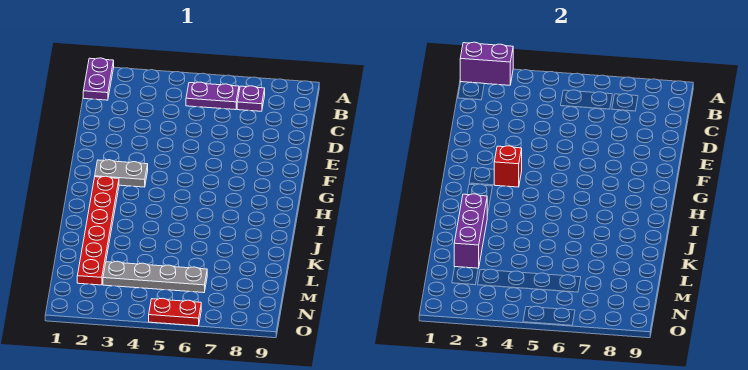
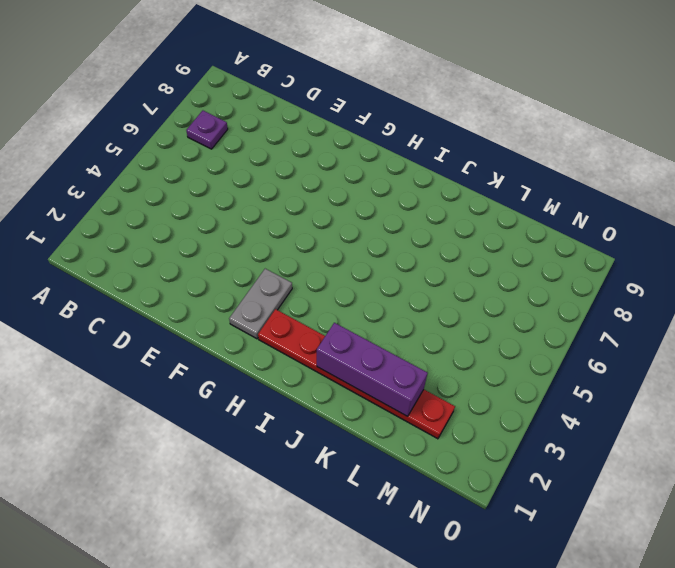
none -> purple 1x2 plate [83,58,114,100]
none -> purple 1x2 plate [186,82,239,110]

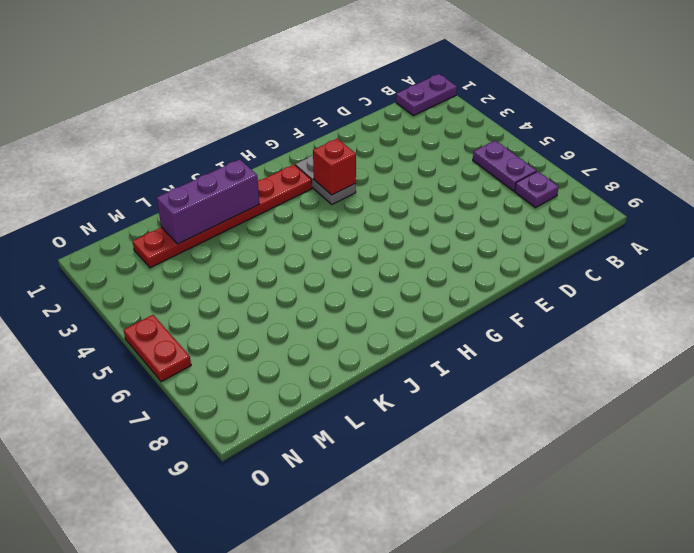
none -> grey 1x4 plate [103,261,207,293]
none -> purple 1x2 brick [460,42,513,85]

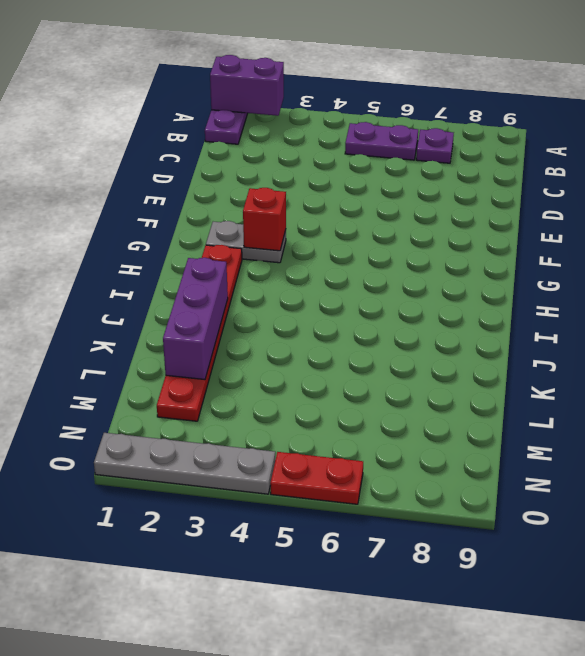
grey 1x4 plate [94,433,275,494] -> grey 1x4 plate moved to [103,261,207,293]

